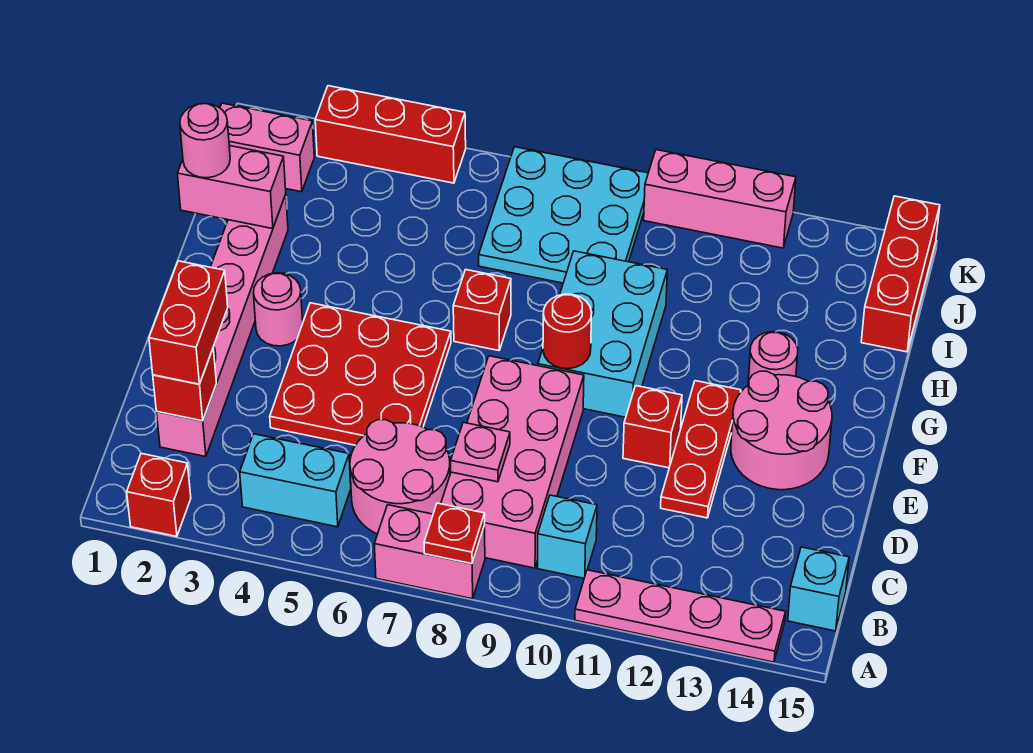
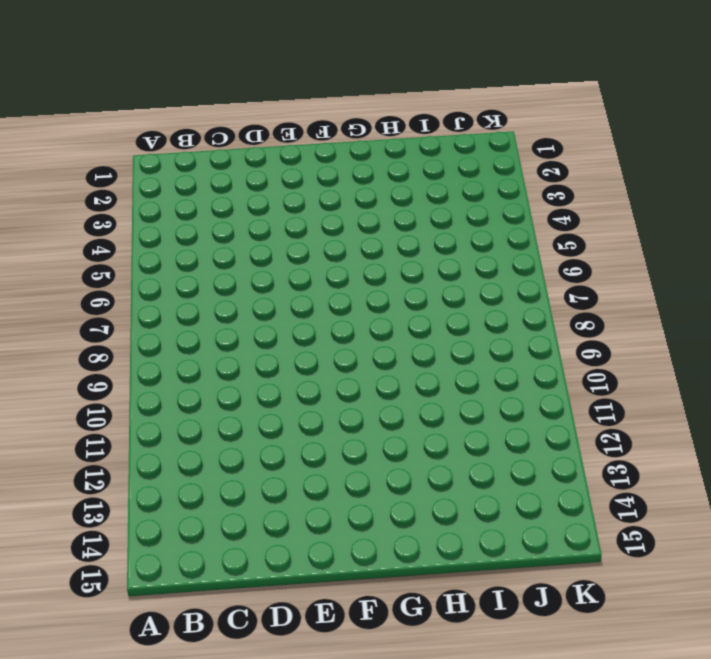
none -> red 1x1 brick [127,454,191,537]
none -> pink 1x2 brick [374,505,485,599]
none -> pink 1x4 plate [575,570,785,662]

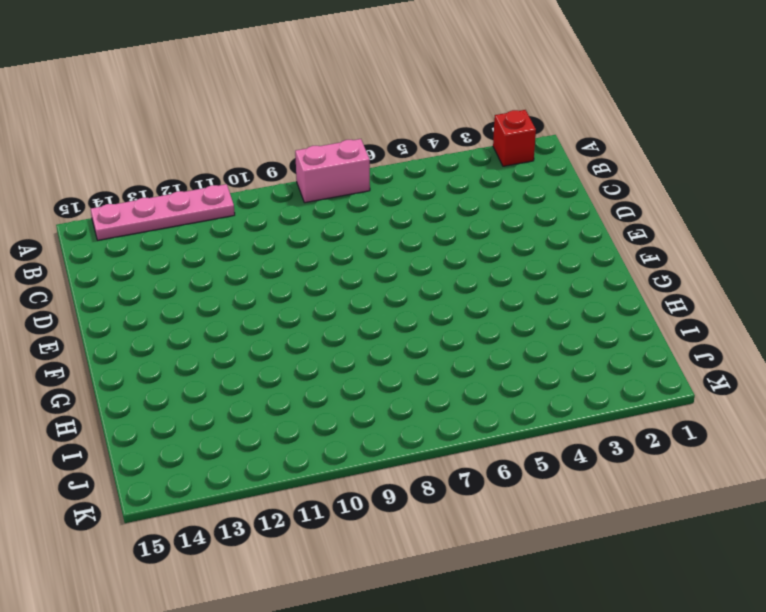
none -> cyan 1x2 brick [240,434,351,527]
none -> pink 2x2 round brick [350,420,450,534]
none -> pink 2x4 brick [441,356,584,568]

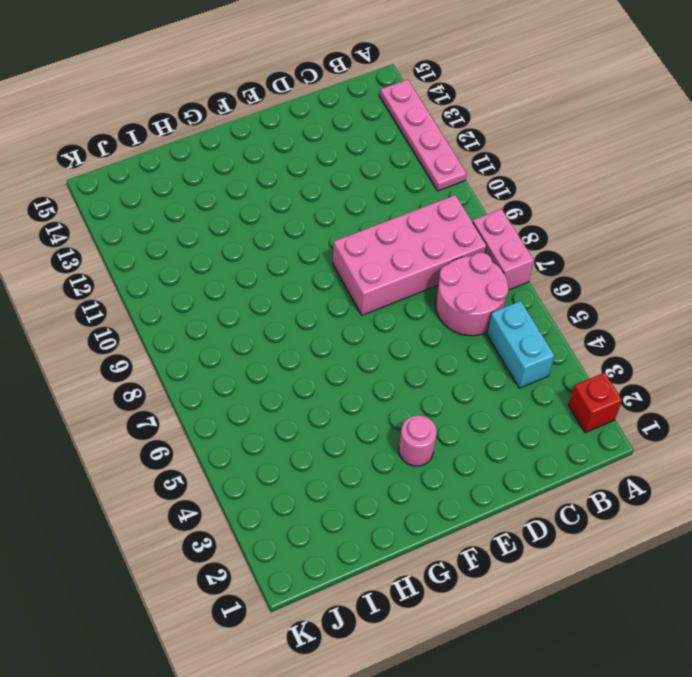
none -> cyan 1x1 brick [538,495,597,578]
none -> cyan 1x1 brick [788,547,849,631]
none -> pink 1x6 brick [157,194,288,457]

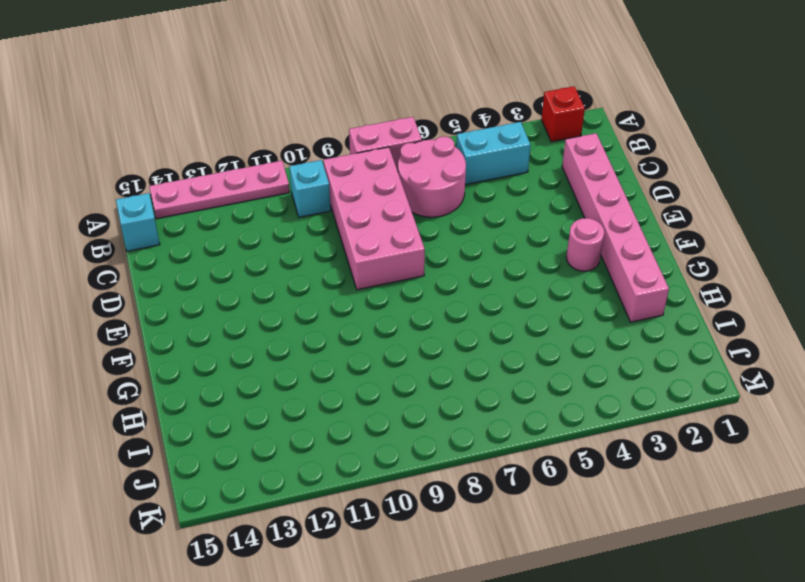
none -> red 3x3 plate [270,303,451,445]
none -> red 1x3 plate [661,381,741,518]
none -> red 1x1 brick [623,386,682,468]

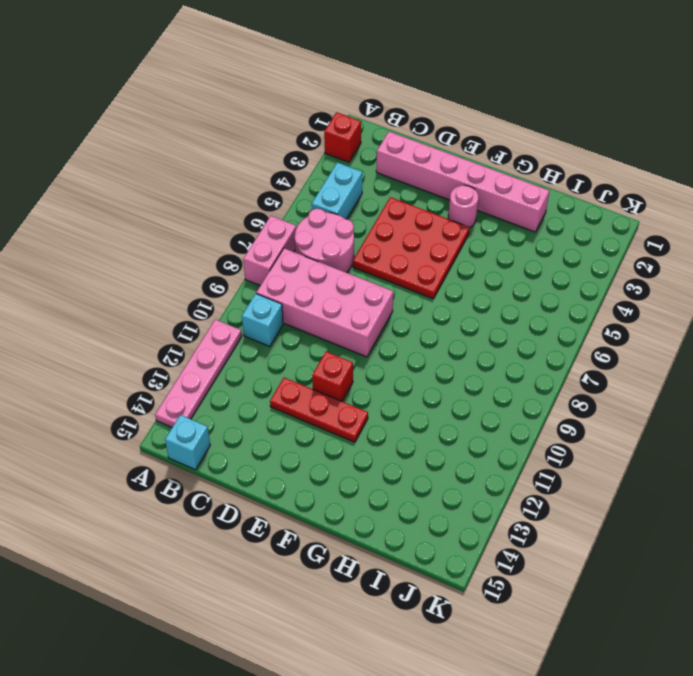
none -> pink 2x2 round brick [731,371,832,490]
none -> cyan 2x3 brick [538,251,667,417]
none -> red 1x1 brick [453,270,511,351]

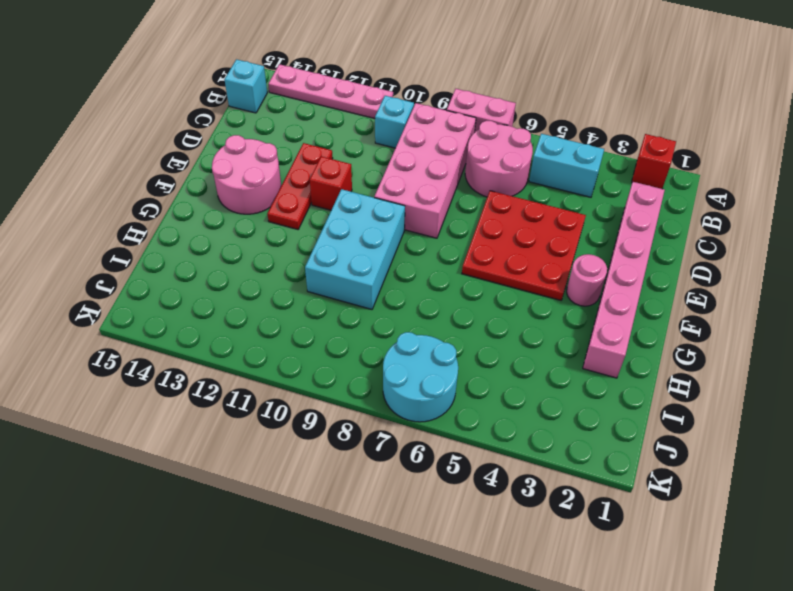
cyan 2x2 round brick [383,332,458,422] -> cyan 3x3 plate [479,147,648,283]
none -> red 1x1 brick [453,270,511,351]
none -> pink 1x1 round brick [748,332,798,385]
none -> red 1x3 brick [861,196,940,352]

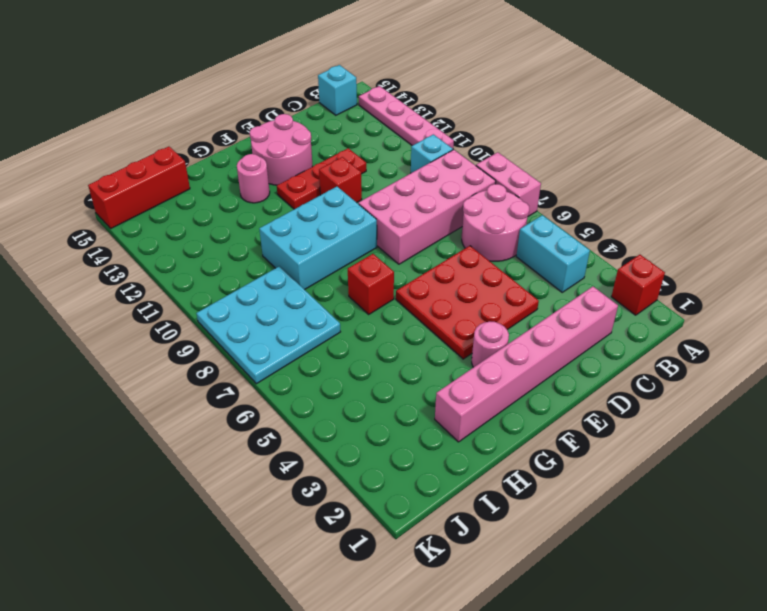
none -> pink 1x2 brick [220,103,314,192]
none -> red 1x3 brick [315,86,466,183]
none -> pink 1x3 brick [644,150,796,248]

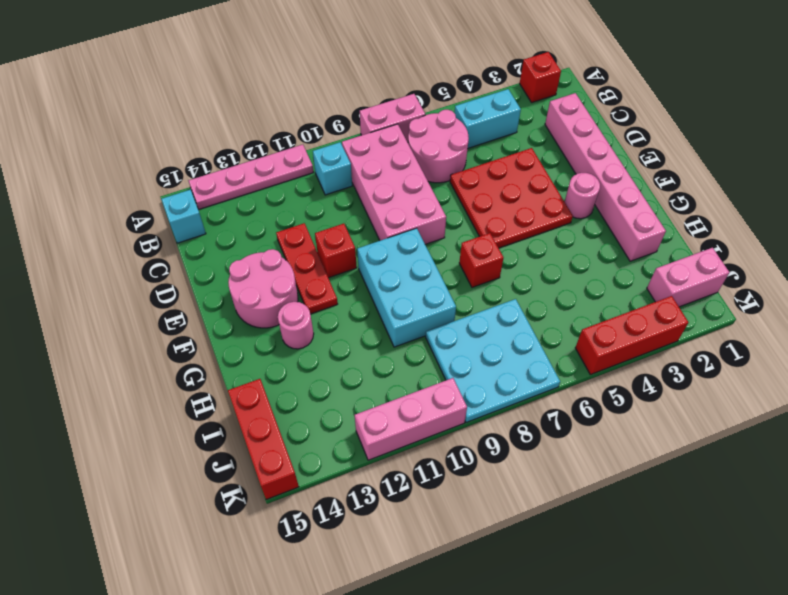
none -> red 1x1 plate [424,503,485,564]
none -> red 1x1 brick [153,348,216,421]
none -> pink 1x1 plate [451,422,510,482]

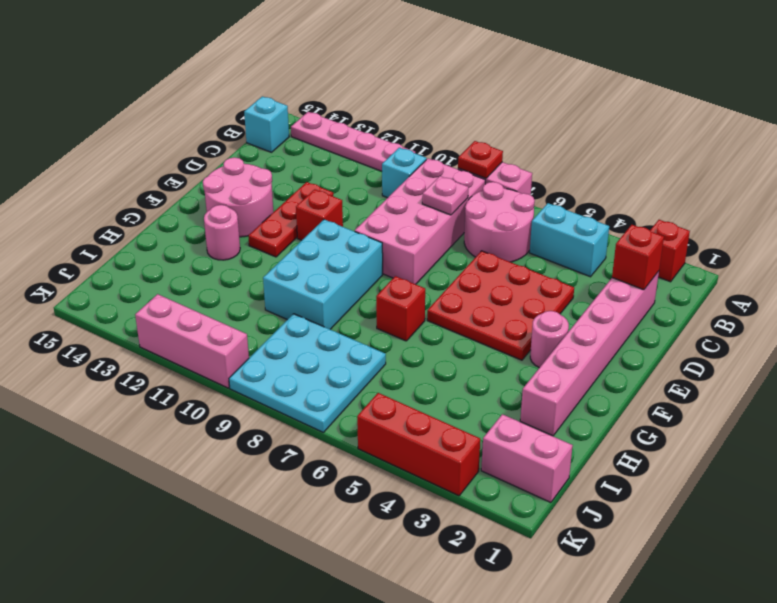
none -> red 1x3 brick [861,196,940,352]
none -> red 1x1 round brick [543,294,592,369]
none -> pink 1x2 brick [177,146,286,229]

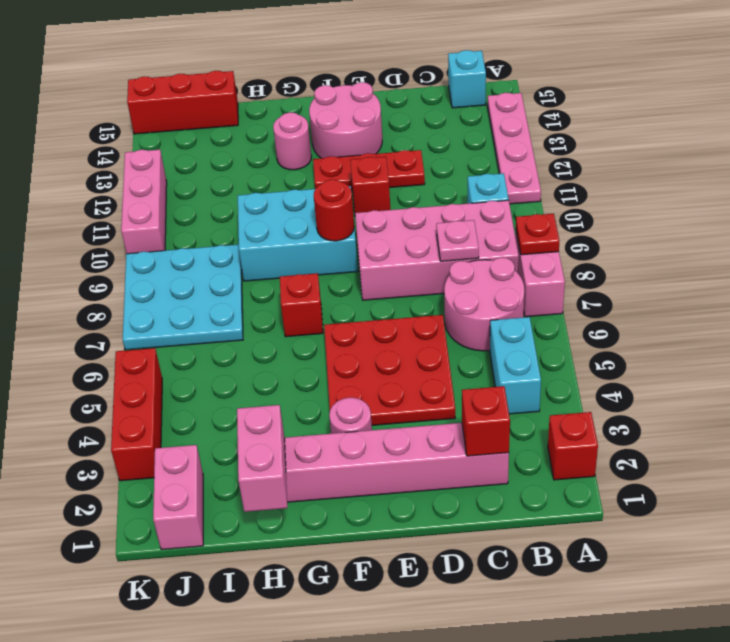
none -> red 1x2 brick [149,261,228,384]
none -> pink 1x1 round brick [180,104,230,178]

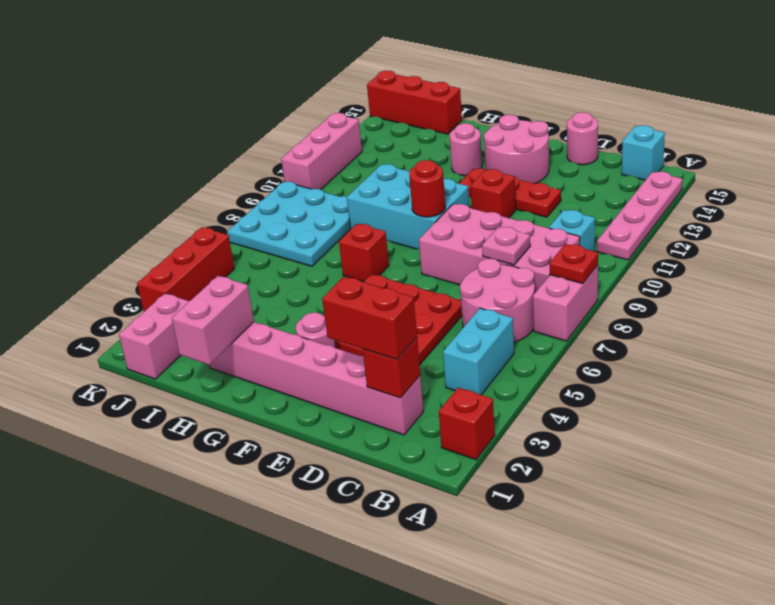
pink 1x1 round brick [567,112,598,165] -> pink 1x1 round brick moved to [180,104,230,178]

